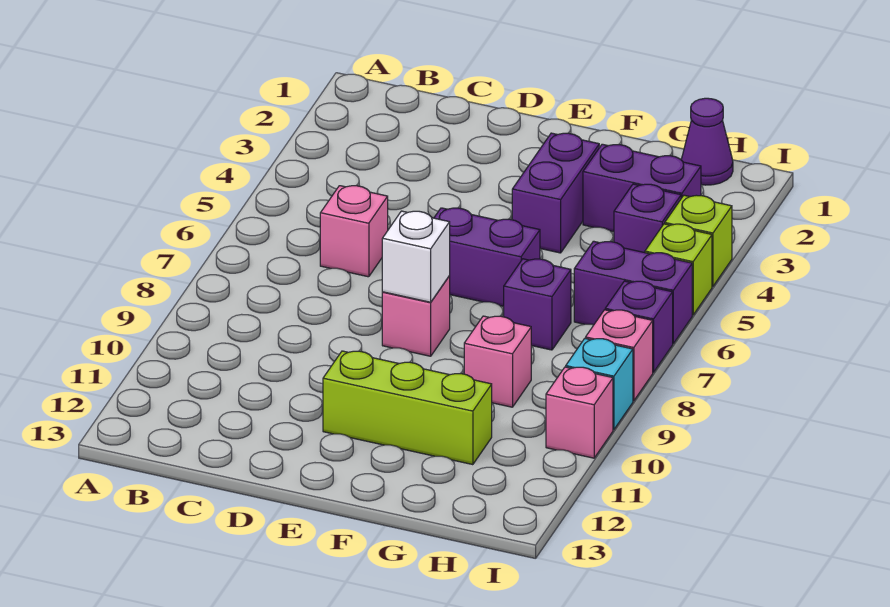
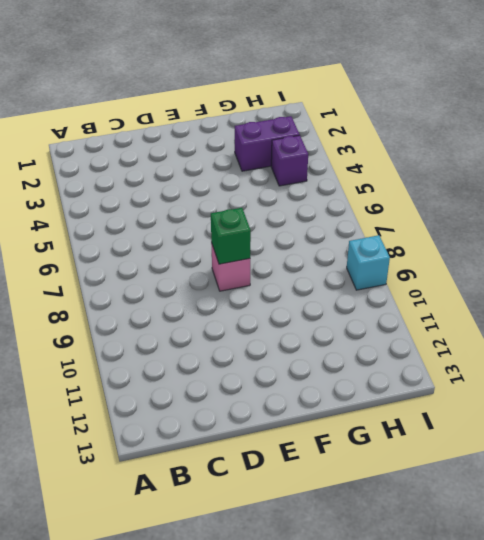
green 1x1 brick [211,208,251,264] -> white 1x1 brick [382,211,450,302]
none -> pink 1x1 brick [320,186,388,277]
none -> purple 1x2 brick [434,208,540,306]
none -> lime 1x3 brick [323,351,492,465]

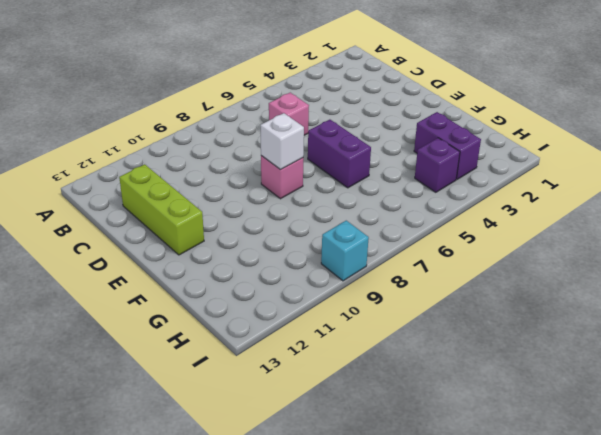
lime 1x3 brick [119,164,204,255] -> lime 1x3 brick moved to [323,351,492,465]
none -> purple 1x2 brick [512,133,599,253]
none -> purple 1x1 brick [504,259,571,350]
none -> pink 1x1 brick [464,316,531,407]

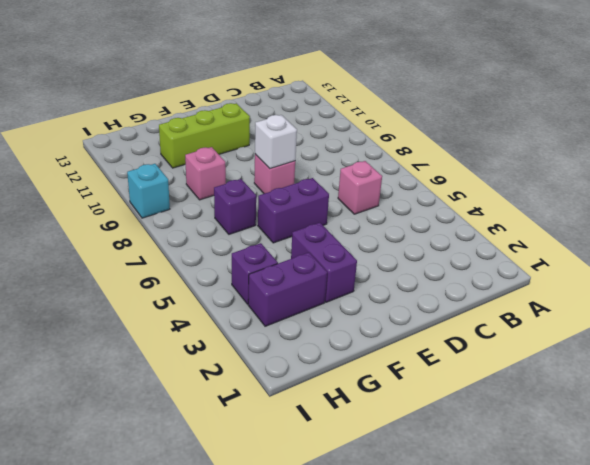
none -> purple 1x1 cone [681,98,733,185]
none -> purple 1x2 brick [574,241,692,343]
none -> lime 1x1 brick [665,195,732,286]

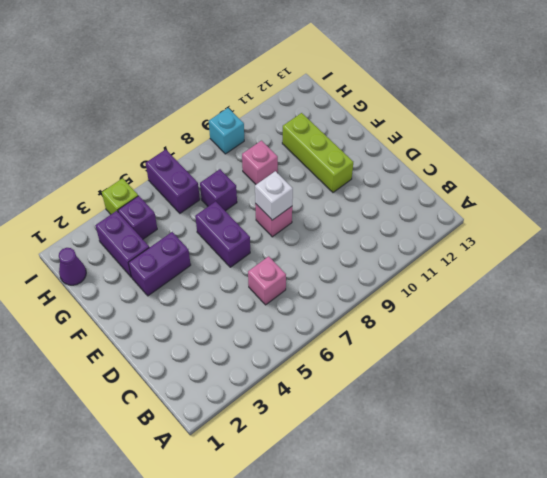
none -> lime 1x1 brick [645,224,712,315]
none -> purple 1x1 brick [605,281,673,372]
none -> pink 1x1 brick [586,310,653,401]

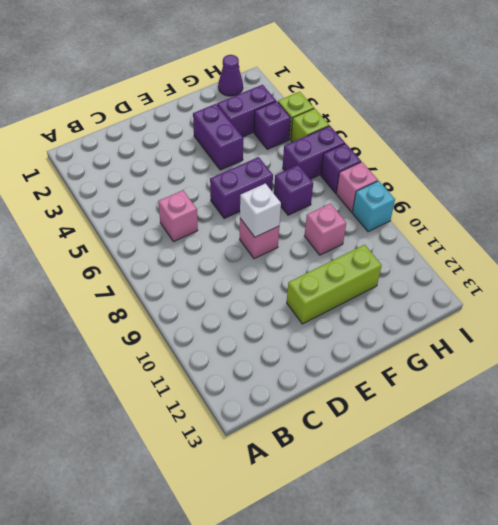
none -> pink 1x1 brick [546,367,613,458]

